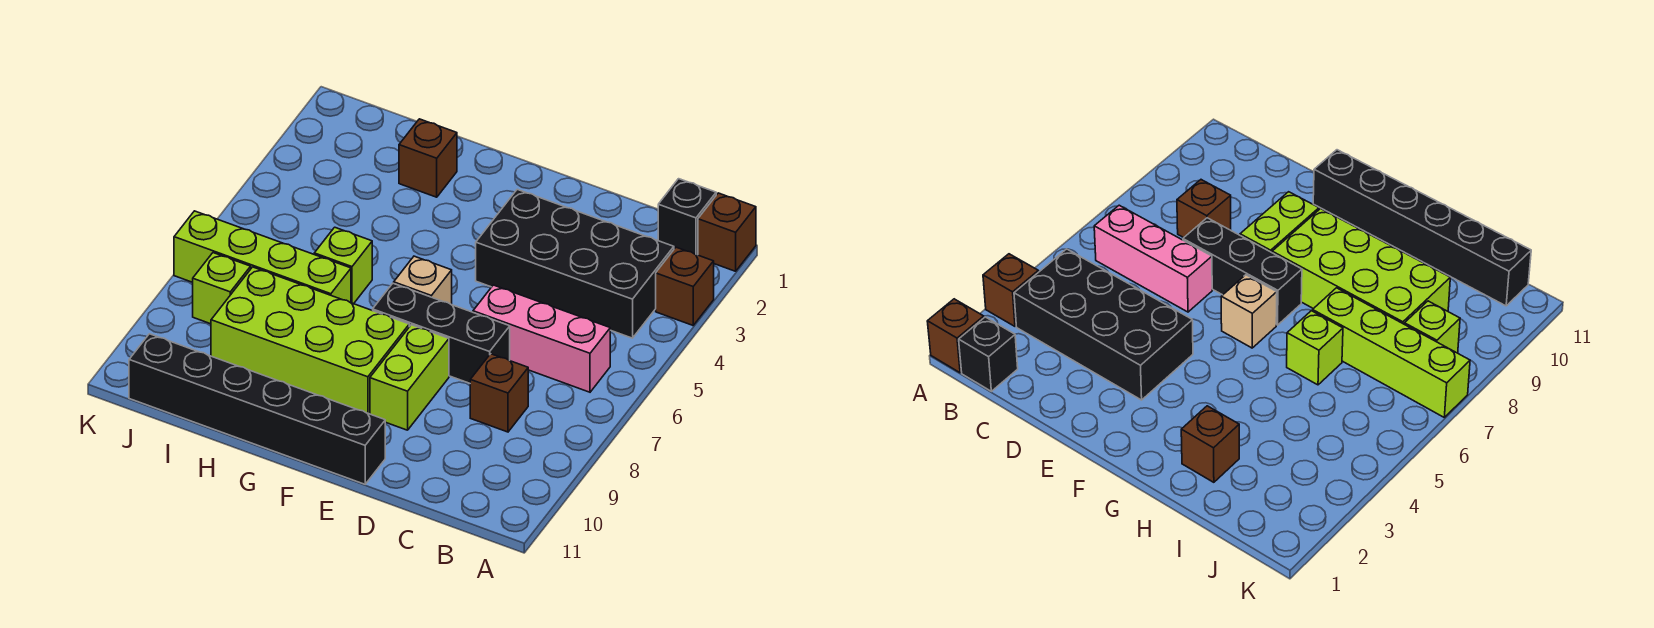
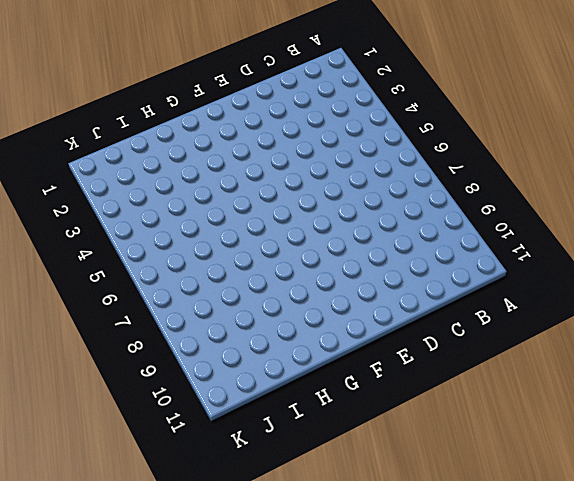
none -> brown 1x1 brick [698,193,756,271]
none -> brown 1x1 brick [656,247,714,325]
none -> black 1x1 brick [658,179,716,255]

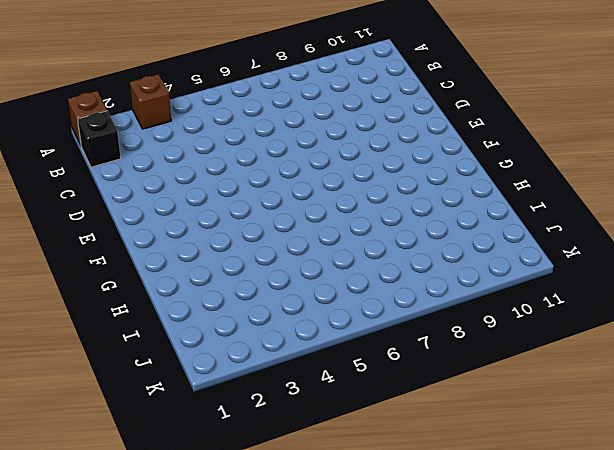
none -> black 2x4 brick [476,189,674,338]
none -> pink 1x3 brick [473,285,610,392]
none -> brown 1x1 brick [470,354,528,432]

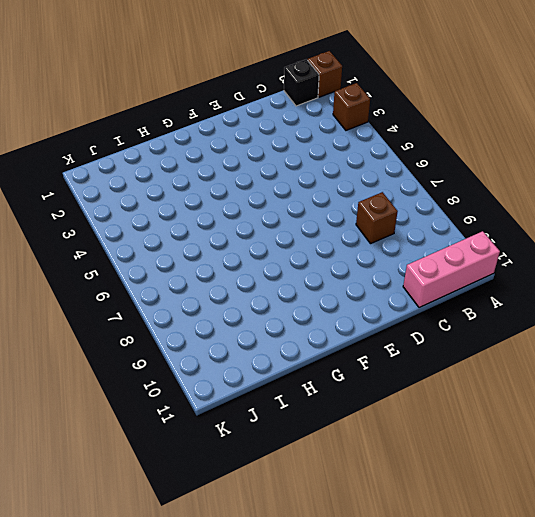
pink 1x3 brick [403,231,500,307] -> pink 1x3 brick moved to [473,285,610,392]
none -> black 2x4 brick [476,189,674,338]
none -> black 1x3 brick [373,283,510,383]
none -> lime 1x2 brick [370,325,449,430]

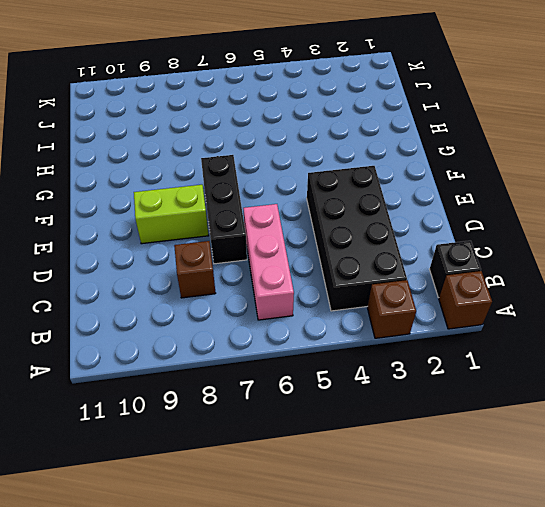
none -> black 1x6 brick [129,334,385,484]
none -> tan 1x1 brick [394,256,452,305]
none -> lime 2x4 brick [211,267,409,414]

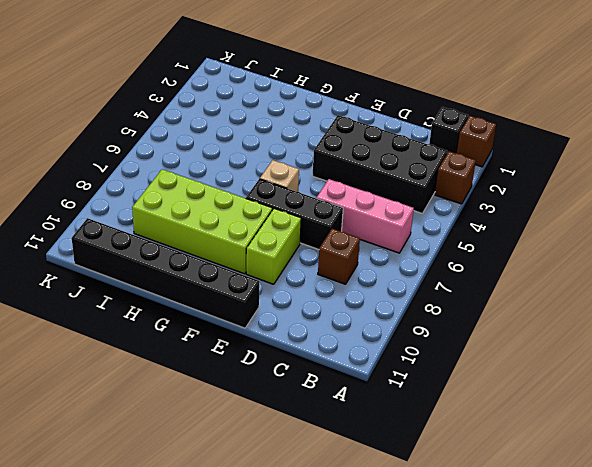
none -> brown 1x1 brick [399,119,457,197]
none -> lime 1x1 brick [314,227,372,304]
none -> lime 1x4 brick [174,211,351,303]

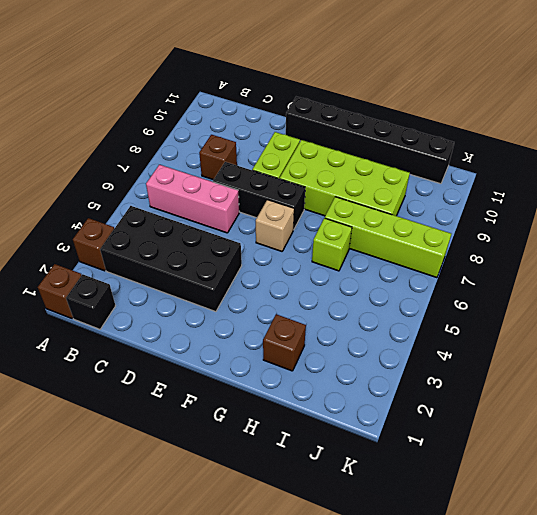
none -> lime 1x1 brick [193,253,251,324]

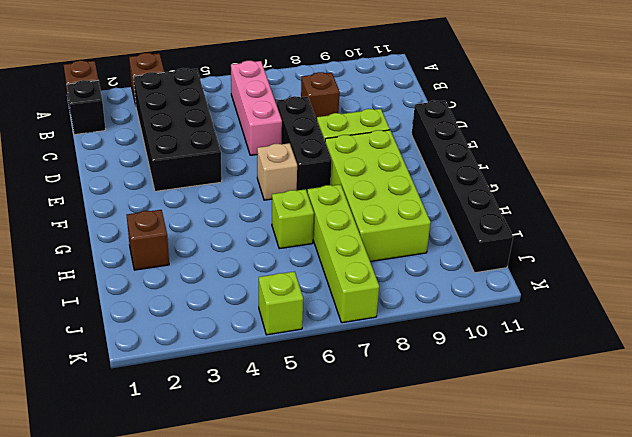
lime 1x1 brick [259,271,303,335] -> lime 1x1 brick moved to [193,253,251,324]

